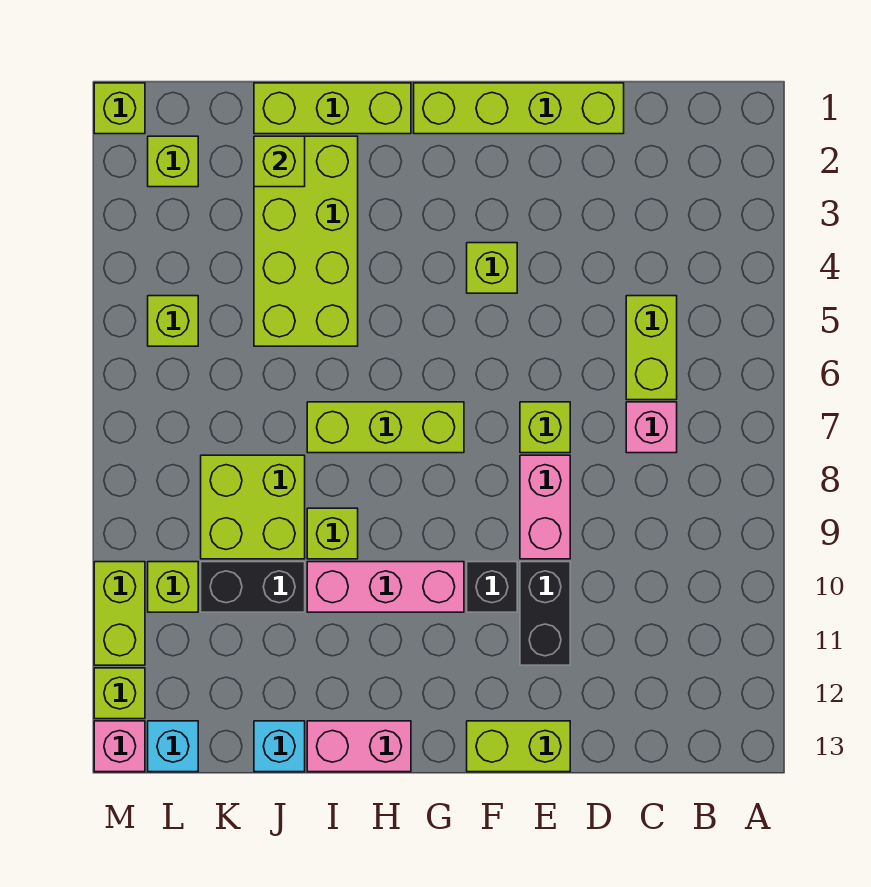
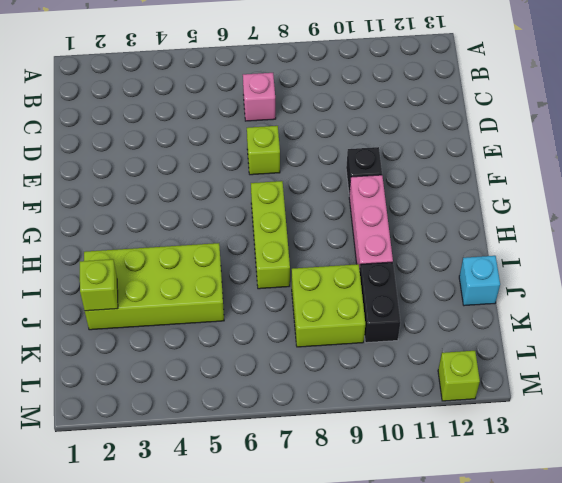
none -> lime 1x2 brick [626,296,677,400]
none -> lime 1x4 brick [414,83,624,134]
none -> pink 1x2 brick [520,455,570,559]

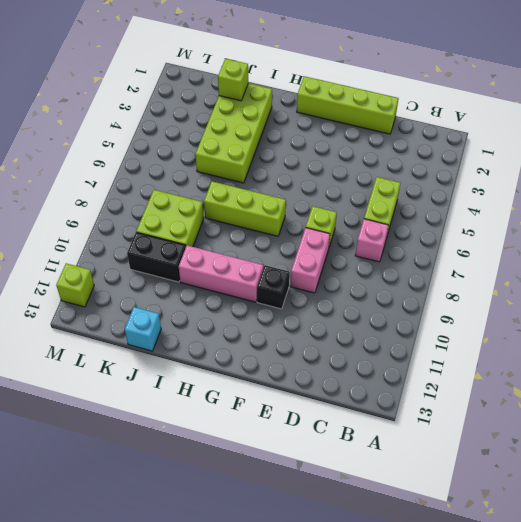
none -> black 1x2 brick [520,562,570,665]
none -> lime 1x2 brick [467,721,570,772]
none -> lime 1x1 brick [467,243,517,293]

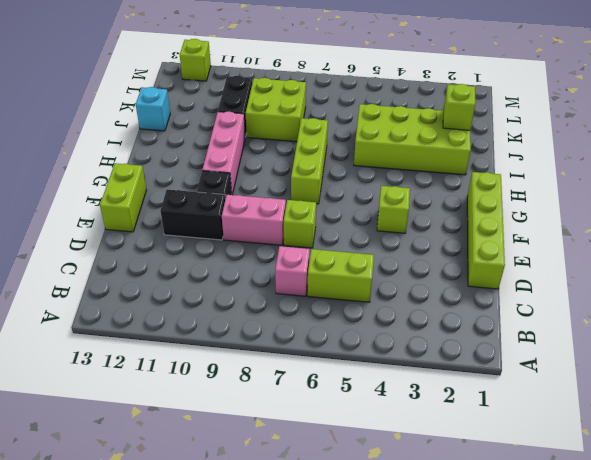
none -> lime 1x3 brick [254,83,411,134]
none -> pink 1x2 brick [307,721,411,772]
none -> lime 1x1 brick [307,508,358,559]

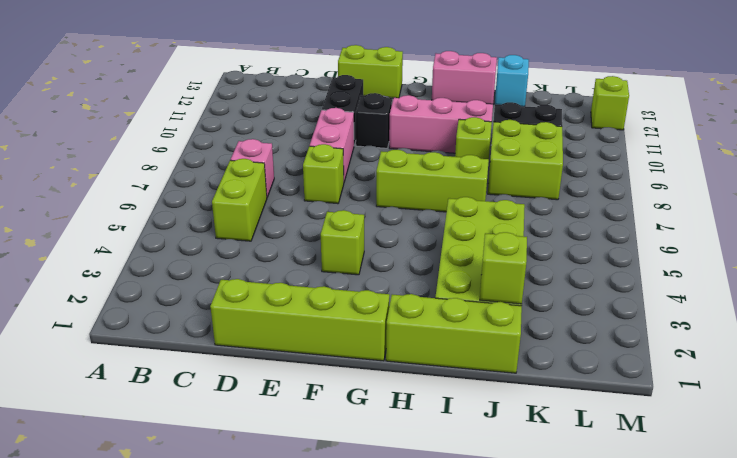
none -> lime 1x1 brick [148,136,198,187]
none -> lime 1x1 brick [148,296,198,346]
none -> lime 1x1 brick [148,562,198,612]

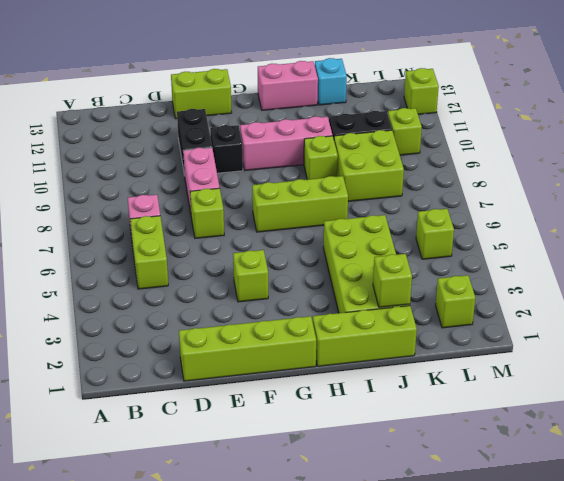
none -> cyan 1x1 brick [148,721,198,772]
none -> lime 1x1 brick [94,83,145,134]
none -> lime 1x2 brick [94,562,145,665]

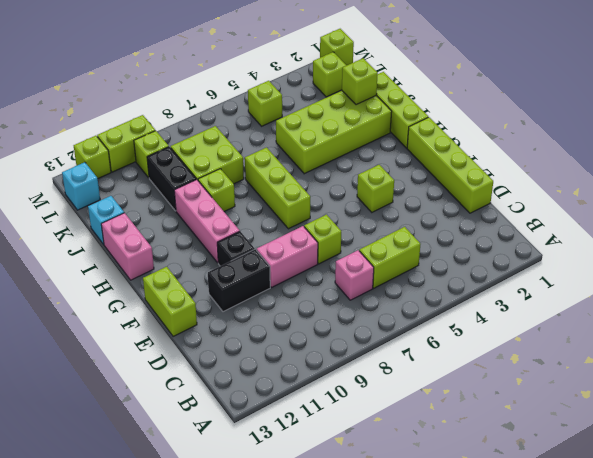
none -> pink 1x1 brick [94,721,145,772]

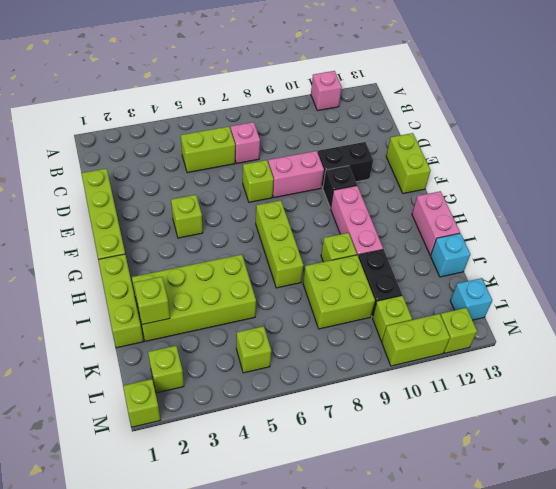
pink 1x1 brick [311,71,342,111] -> pink 1x1 brick moved to [94,721,145,772]

